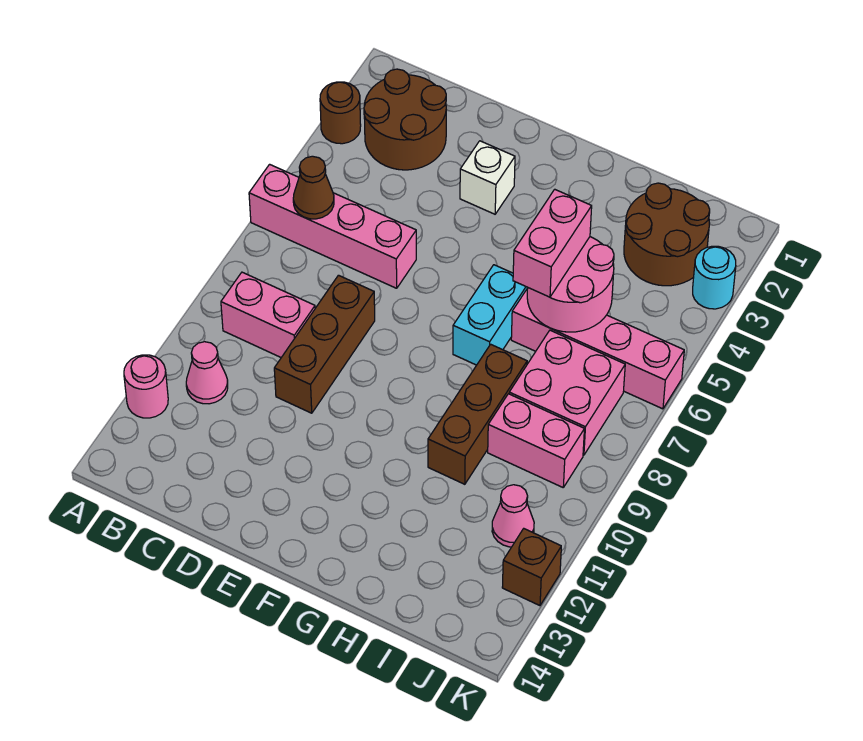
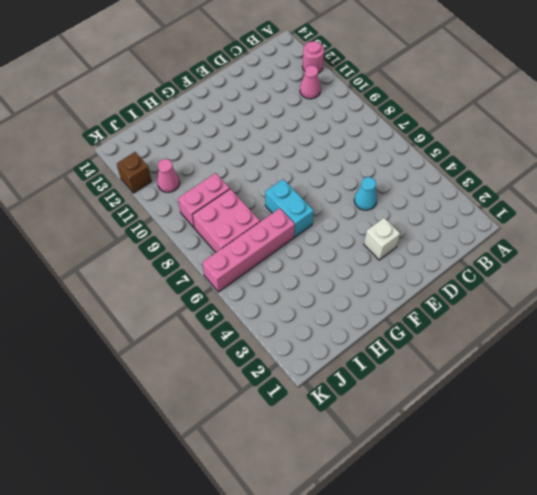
cyan 1x1 cone [354,177,377,210] -> none
none -> brown 1x1 round brick [320,82,361,144]
none -> pink 1x4 brick [249,164,416,288]
none -> brown 2x2 round brick [364,69,446,170]

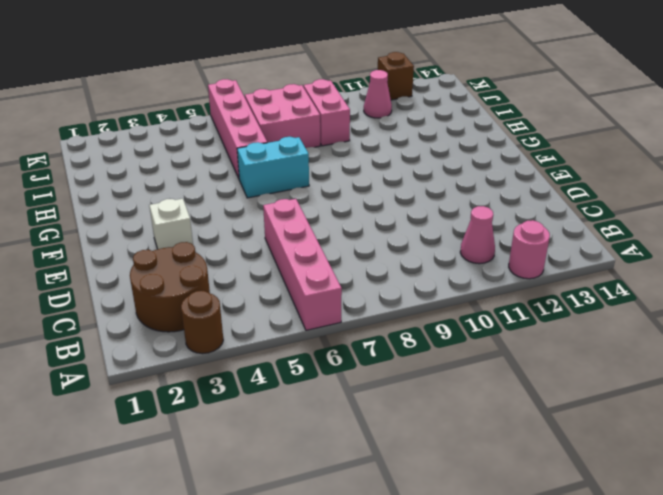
none -> pink 1x2 brick [221,272,315,357]
none -> brown 1x3 brick [274,275,375,413]
none -> brown 1x3 brick [428,344,527,484]

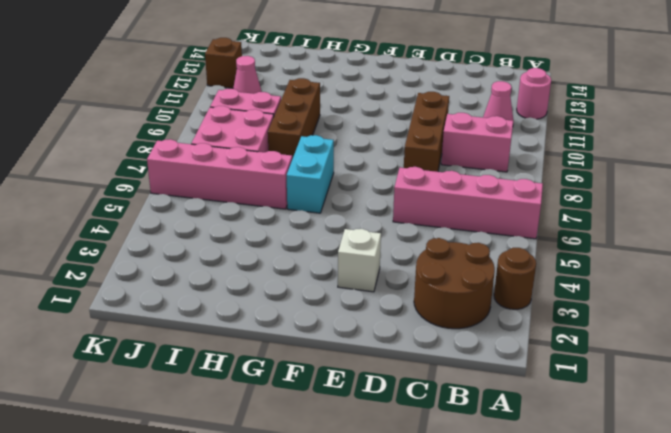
none -> brown 2x2 round brick [624,183,710,286]
none -> cyan 1x1 round brick [693,246,736,309]
none -> brown 1x1 cone [293,156,334,219]

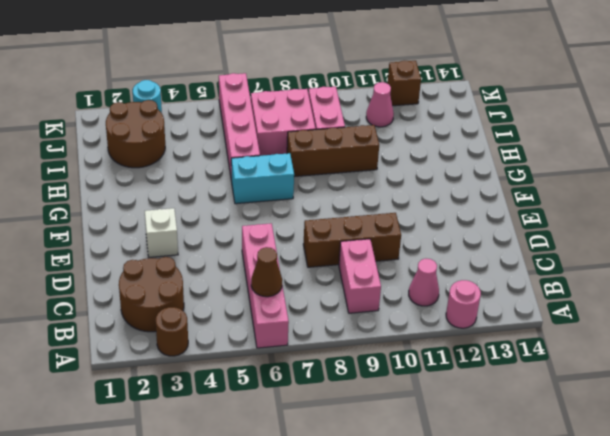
none -> pink 2x2 round brick [527,237,614,332]
none -> pink 1x2 brick [513,189,592,297]

